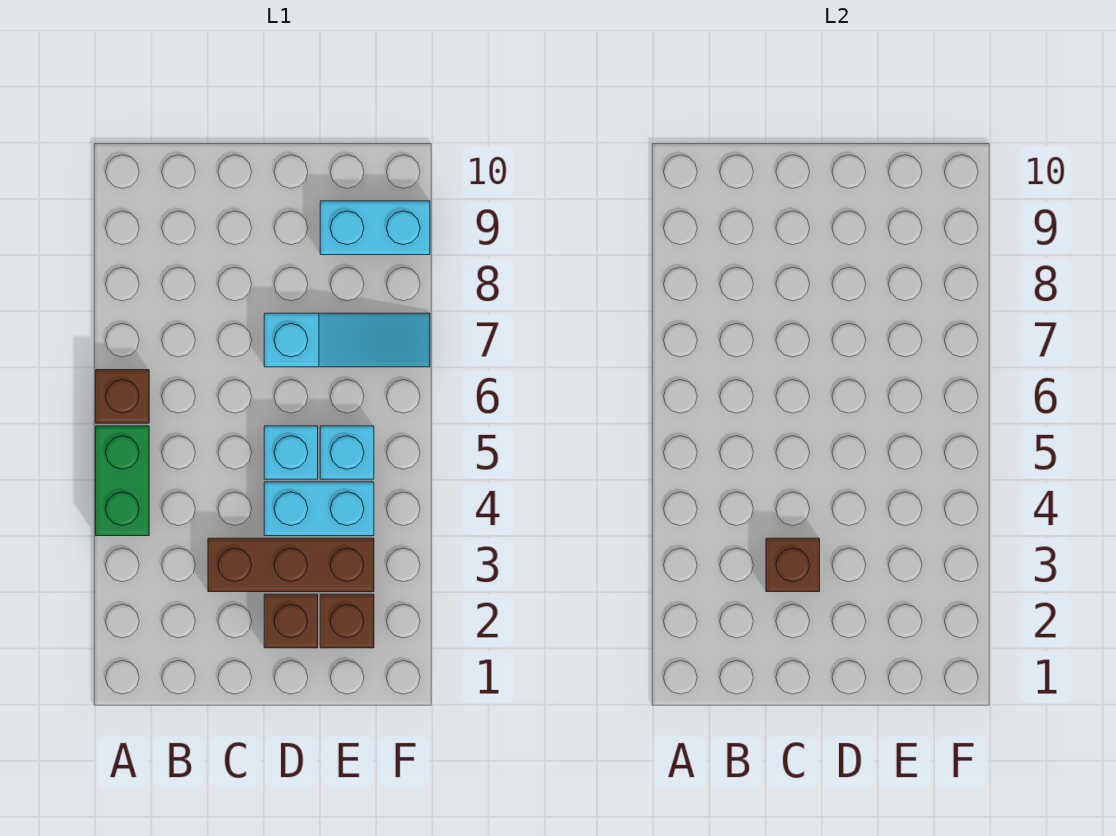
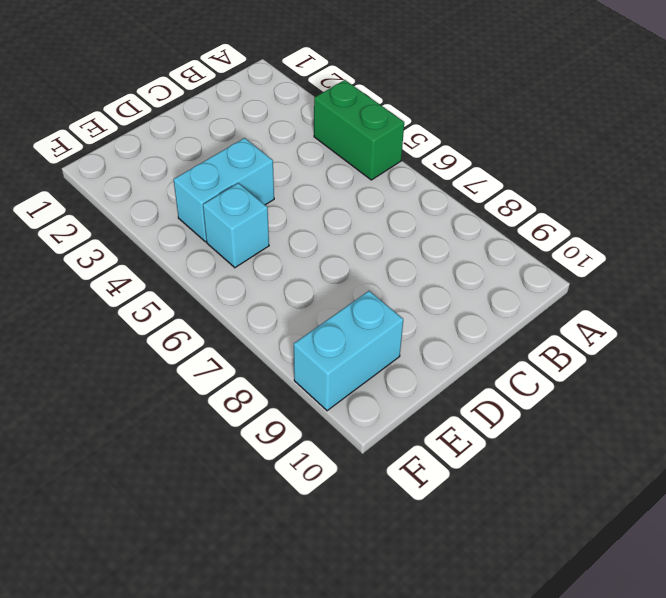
none -> brown 1x1 brick [96,370,149,423]
none -> brown 1x3 brick [208,538,374,592]

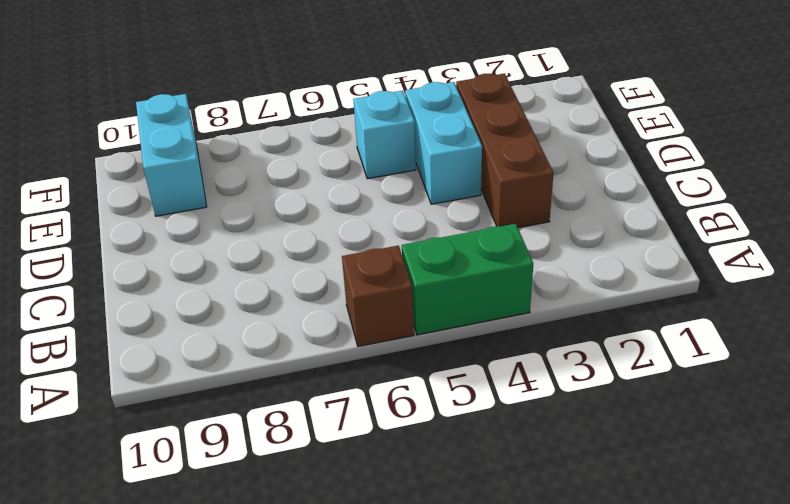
none -> brown 1x1 brick [264,594,318,648]
none -> cyan 1x1 brick [264,426,318,479]

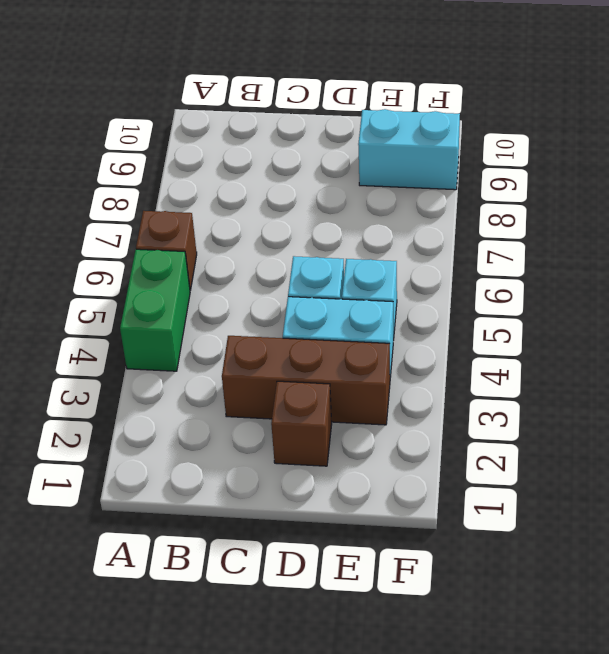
none -> cyan 1x3 slope [264,313,430,367]
none -> brown 1x1 brick [320,594,374,648]

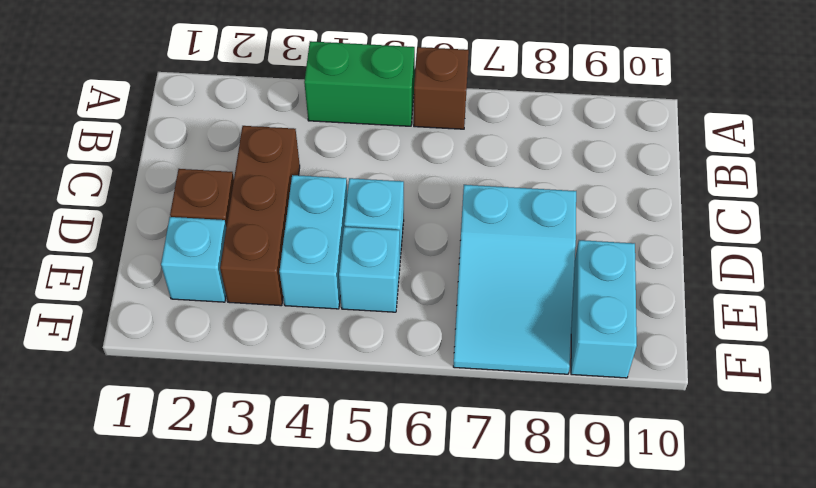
cyan 2x3 slope [453,185,576,374] -> cyan 1x3 slope [264,313,430,367]
cyan 1x1 brick [161,217,226,302] -> brown 1x1 brick [320,594,374,648]
none -> brown 1x1 brick [766,538,820,592]

